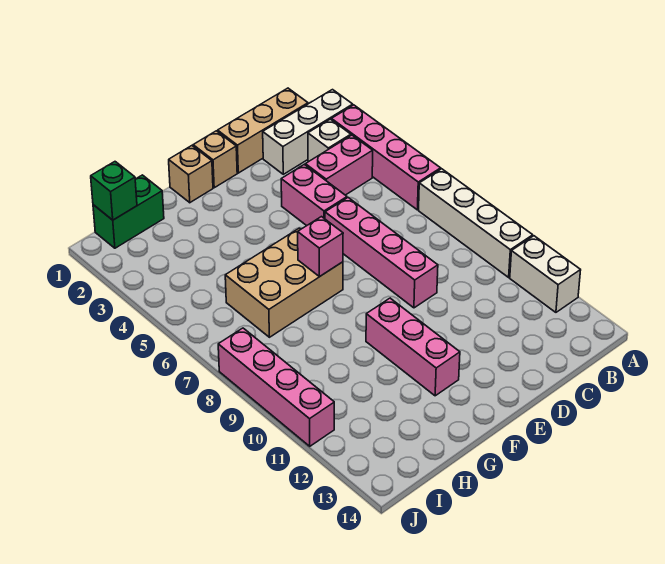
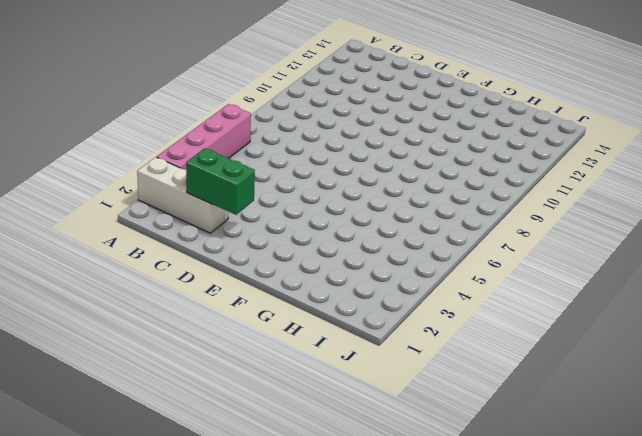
green 1x2 brick [186,148,255,215] -> green 1x2 brick moved to [93,175,164,248]
none -> white 1x4 brick [419,169,533,277]
none -> white 1x2 brick [510,236,581,312]
none -> tan 1x3 brick [218,88,308,173]

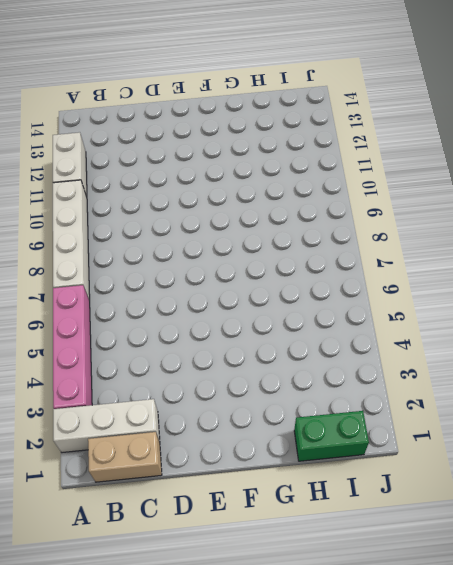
tan 1x2 brick [88,432,162,482] -> tan 1x3 brick [218,88,308,173]
none -> white 1x1 brick [308,119,351,161]
none -> pink 1x2 brick [305,135,373,195]
none -> pink 1x2 brick [281,165,347,226]

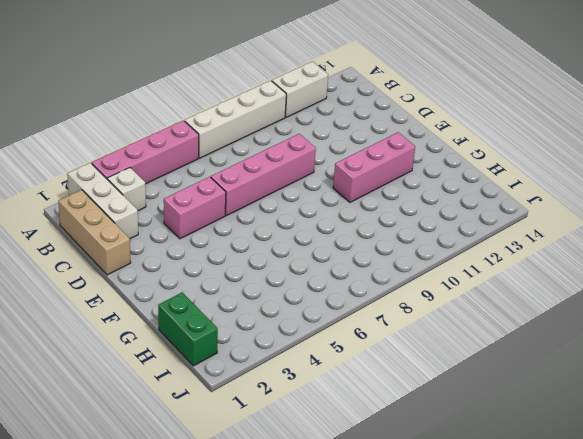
none -> pink 1x2 brick [305,135,373,195]
none -> tan 1x1 brick [193,131,237,188]
none -> tan 1x1 brick [169,146,213,203]

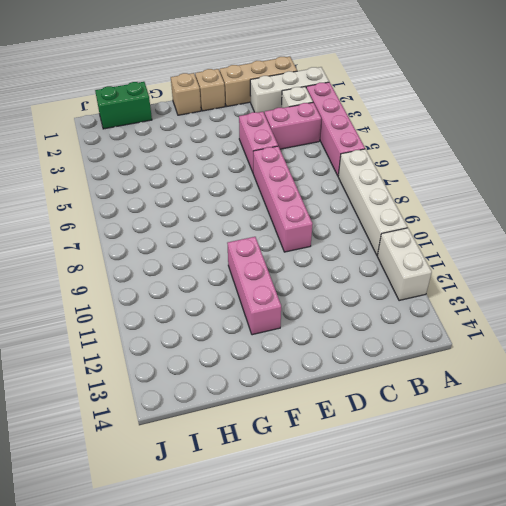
none -> tan 2x3 brick [225,228,343,337]
none -> pink 1x4 brick [218,328,334,446]
none -> pink 1x1 brick [298,217,343,277]

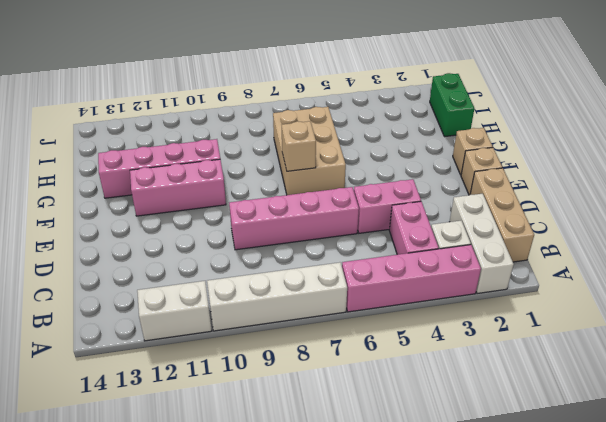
tan 1x1 brick [282,121,316,171] -> pink 1x1 brick [298,217,343,277]
pink 1x4 brick [98,139,220,198] -> pink 1x4 brick moved to [218,328,334,446]
none -> green 1x1 brick [91,162,137,220]

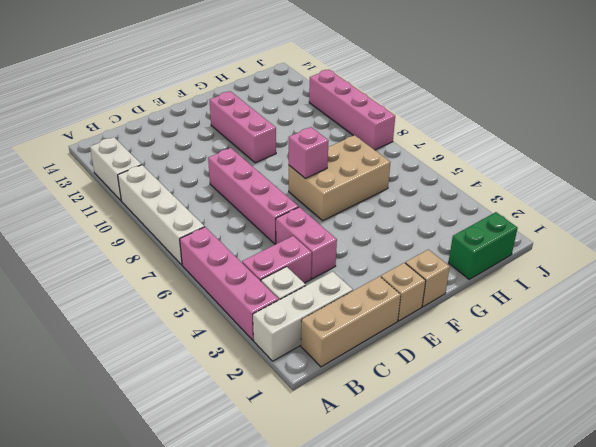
none -> green 1x1 brick [91,162,137,220]

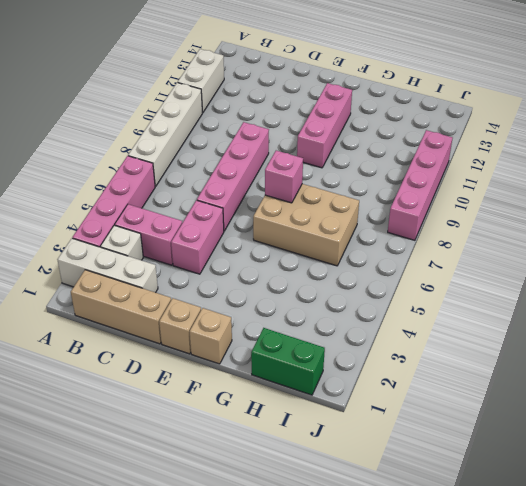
none -> green 1x1 brick [91,162,137,220]

